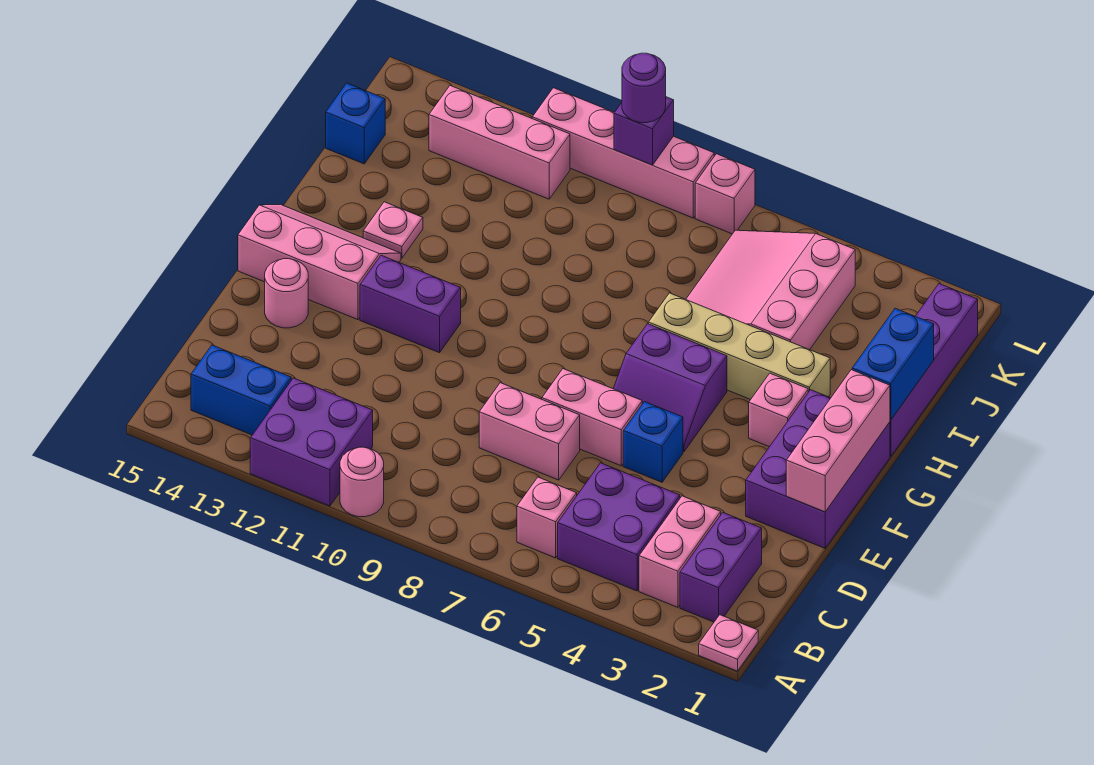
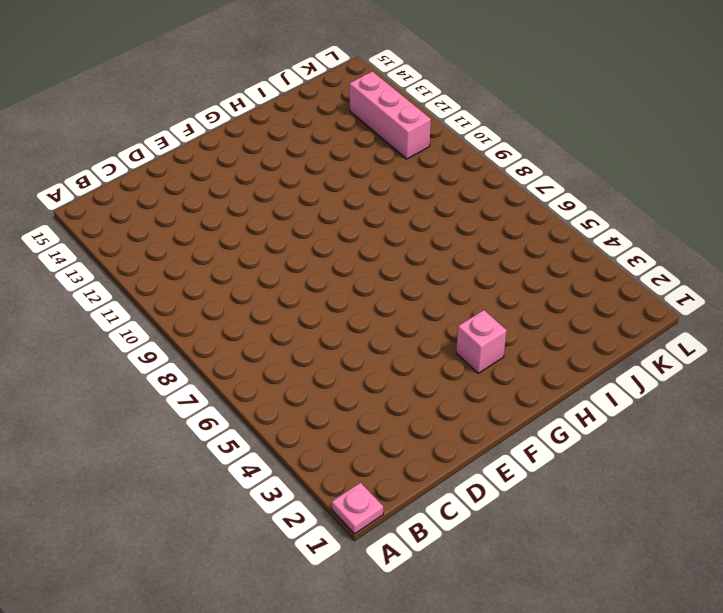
none -> pink 1x1 round brick [340,447,384,517]
none -> purple 2x2 brick [250,378,373,506]
none -> purple 1x2 brick [680,513,762,622]

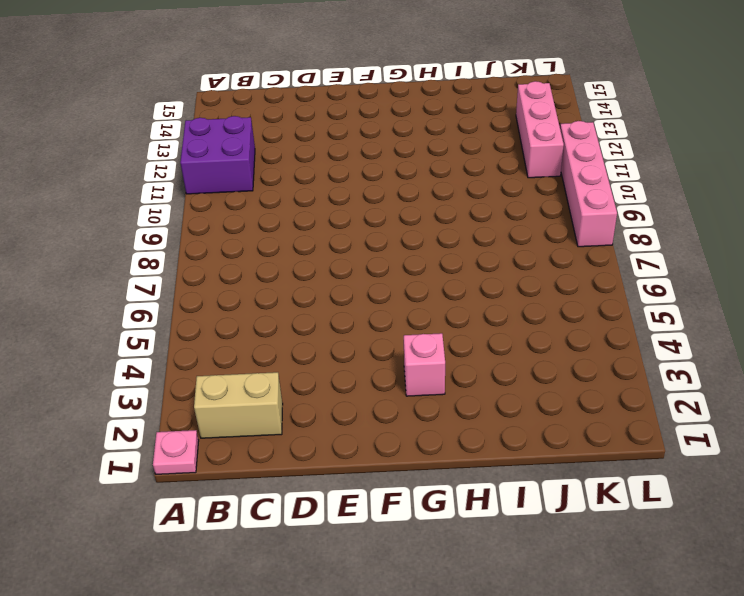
tan 1x2 brick [194,372,283,438] -> purple 1x2 brick [680,513,762,622]
none -> pink 1x1 round brick [340,447,384,517]
none -> pink 1x2 brick [639,496,721,607]
none -> purple 2x2 brick [558,463,680,591]

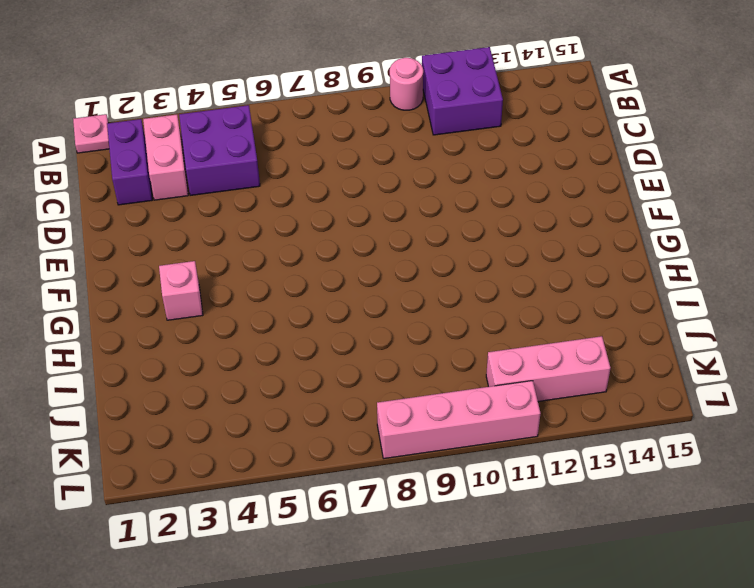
none -> pink 1x1 brick [517,477,577,558]
none -> blue 1x2 brick [191,345,291,435]
none -> pink 1x2 brick [479,383,580,480]

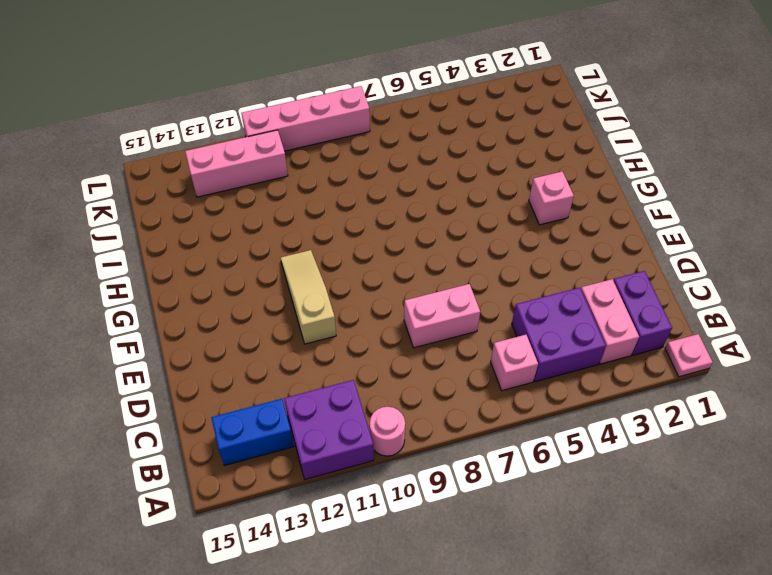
tan 1x3 slope [281,250,336,344] -> purple 1x2 brick [360,255,461,353]
none -> purple 2x3 brick [746,390,890,548]
none -> blue 1x1 brick [623,402,683,482]
none -> pink 1x2 brick [542,369,642,466]

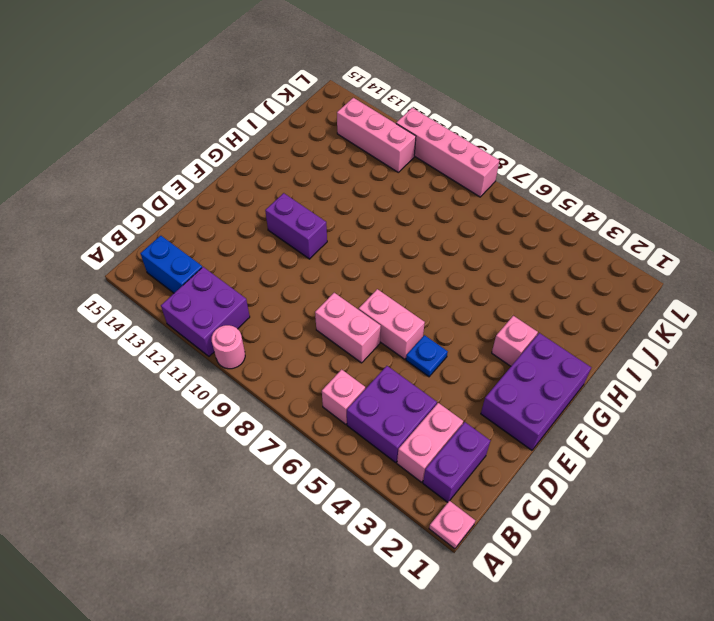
blue 1x1 plate [406,335,448,377] -> blue 1x1 brick [623,402,683,482]
none -> pink 1x1 round brick [265,259,308,328]
none -> purple 2x2 slope [613,324,727,452]
none -> pink 2x3 slope [238,204,401,320]

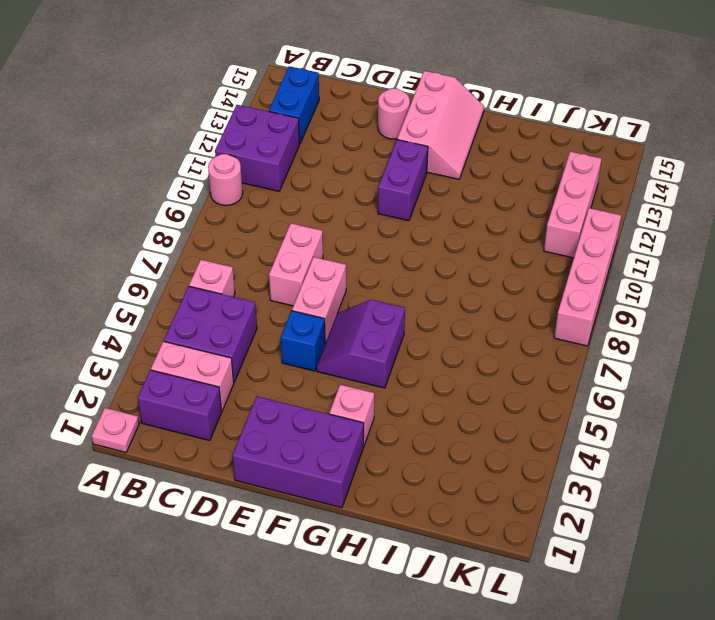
none -> purple 1x4 brick [890,284,978,456]
none -> tan 1x4 brick [648,293,830,400]
none -> pink 1x1 plate [363,202,423,258]

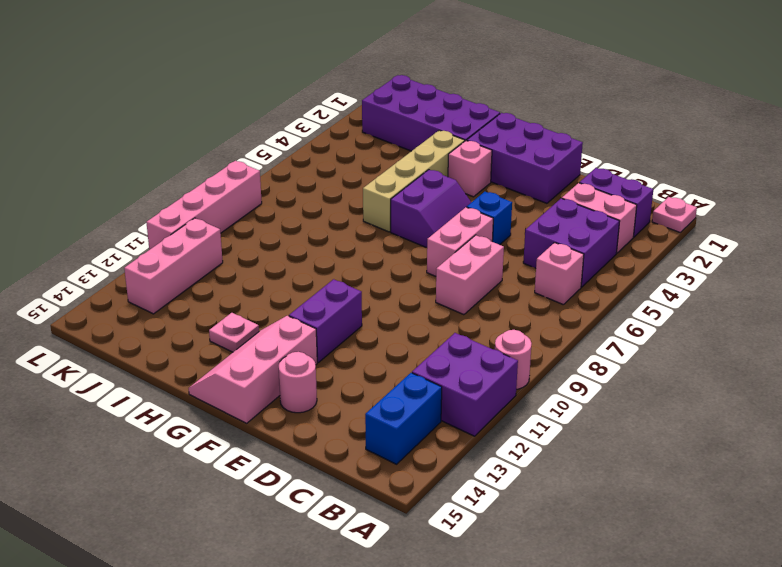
purple 2x4 brick [362,75,500,151] -> purple 1x4 brick [890,284,978,456]
none -> pink 3x3 slope [686,230,855,350]
none -> blue 1x1 brick [326,83,385,164]
none -> pink 1x1 brick [695,154,755,234]

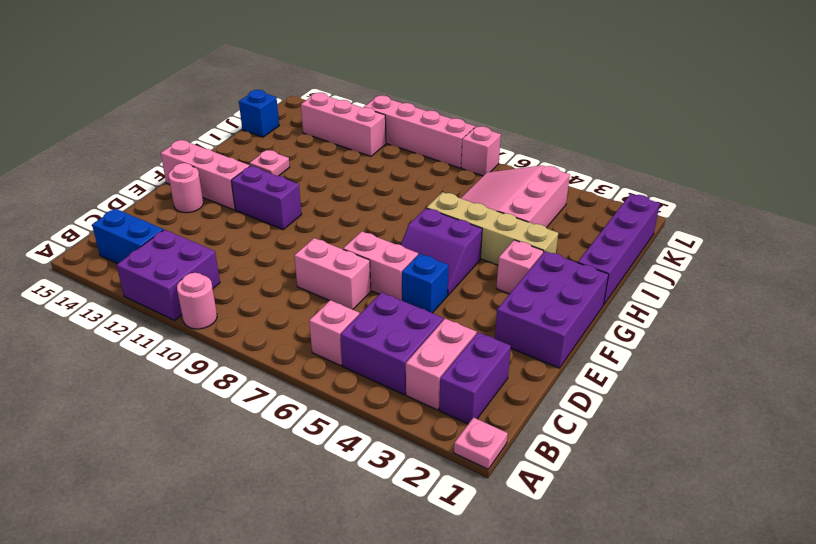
none -> pink 1x3 brick [786,370,890,512]
none -> blue 1x2 brick [852,308,934,420]
none -> purple 1x1 brick [614,97,674,165]

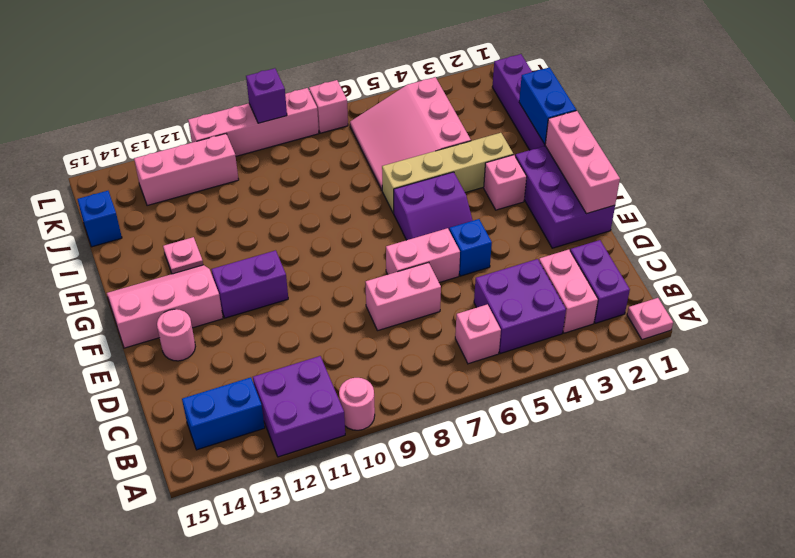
none -> purple 1x1 round brick [622,53,666,123]

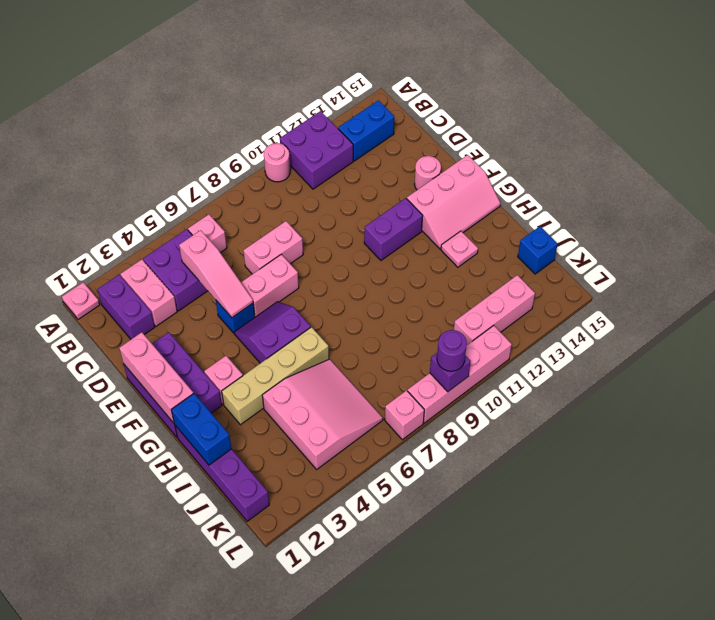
pink 1x3 slope [179,230,253,317] -> none

